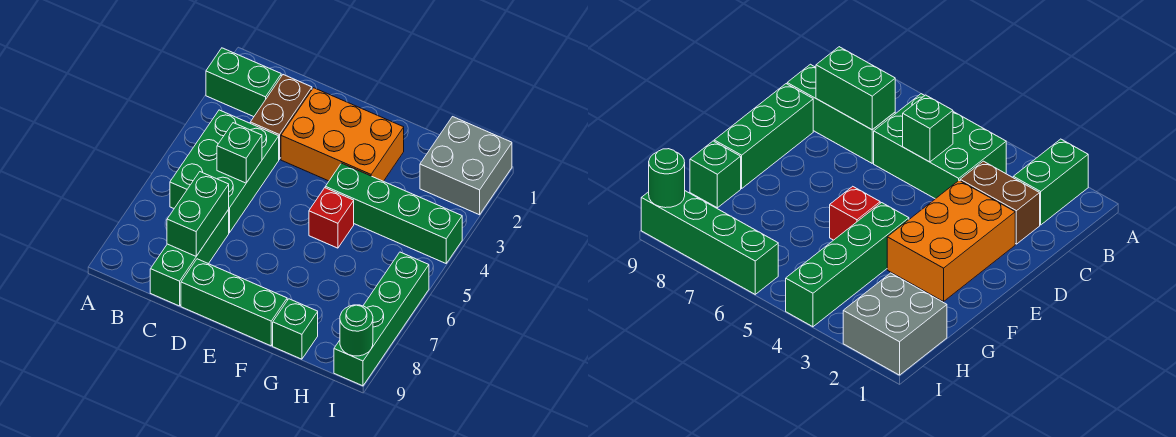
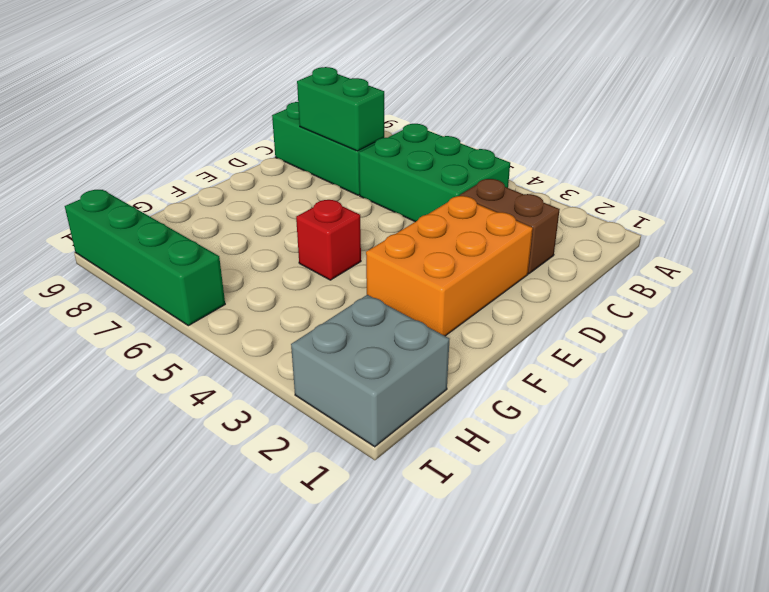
none -> green 1x2 brick [206,48,281,117]
none -> green 1x3 brick [181,259,287,346]
none -> green 1x4 brick [325,163,462,263]

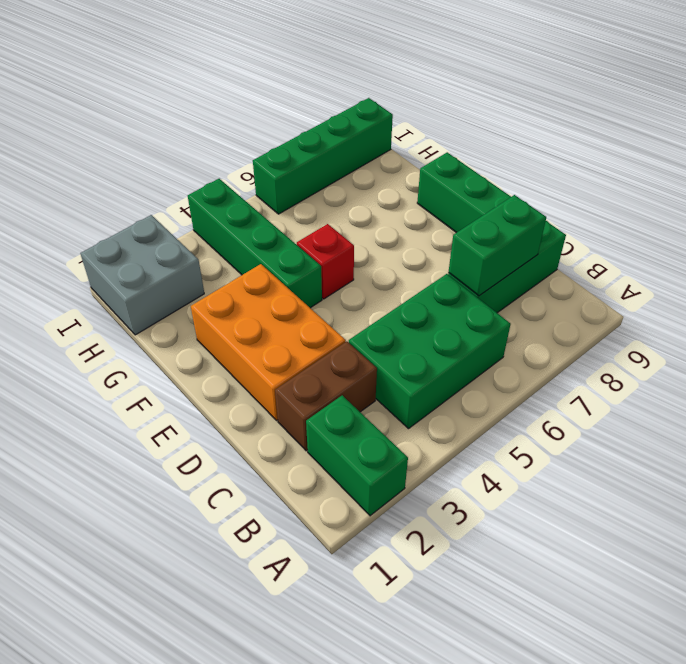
none -> green 1x1 brick [273,299,318,359]
none -> green 1x1 brick [217,123,262,183]
none -> green 1x1 round brick [340,305,373,356]

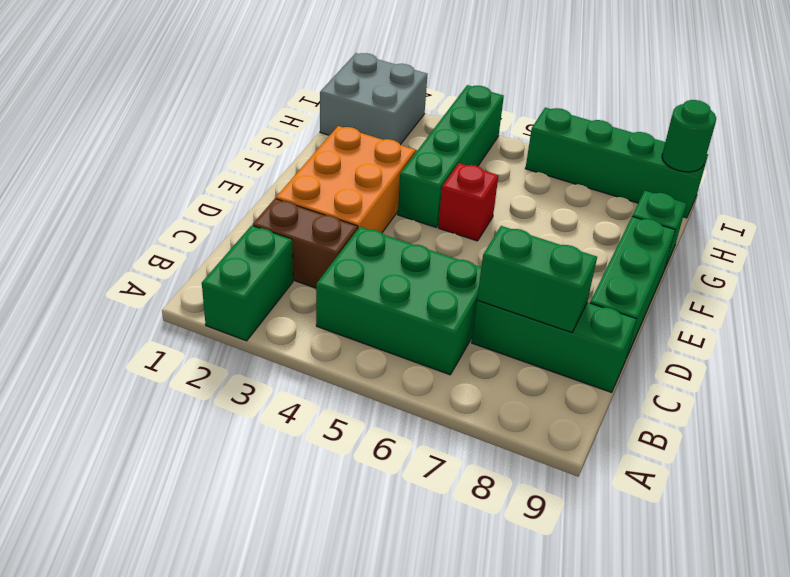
none -> green 1x1 brick [217,123,262,183]

